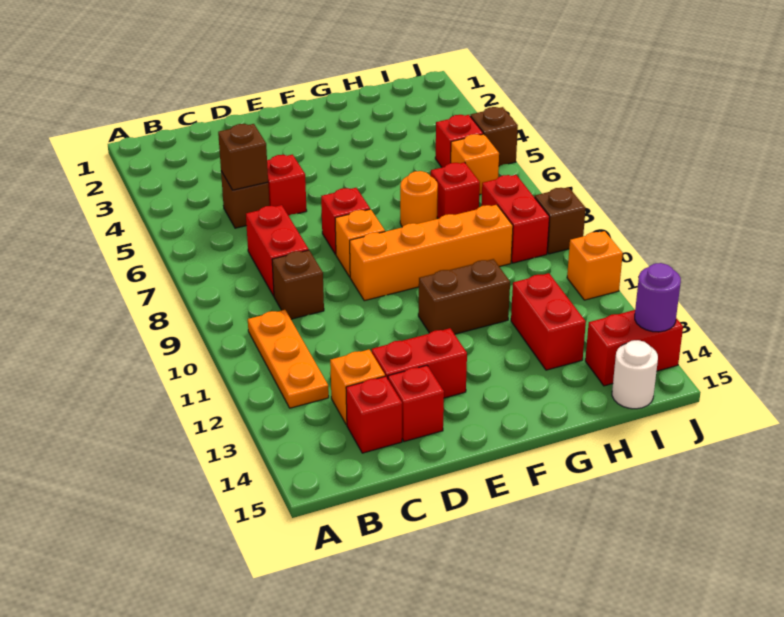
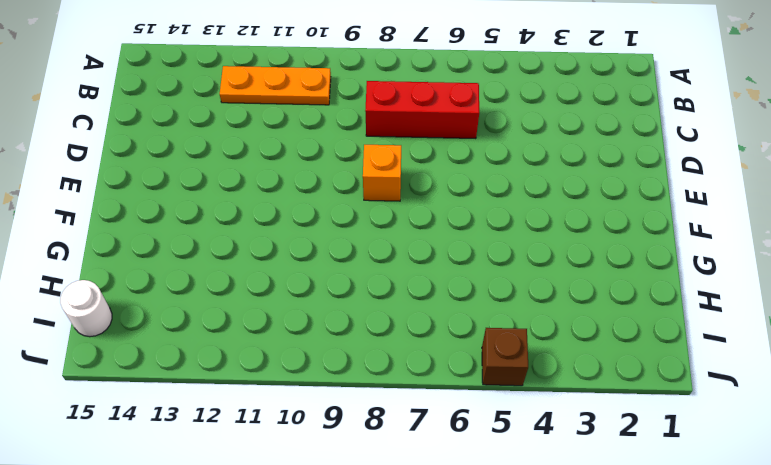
red 1x3 brick [365,81,479,139] -> red 1x2 brick [246,205,309,296]
none -> brown 1x1 brick [221,171,269,228]
none -> brown 1x1 brick [272,250,324,319]
none -> orange 1x1 brick [330,349,385,425]

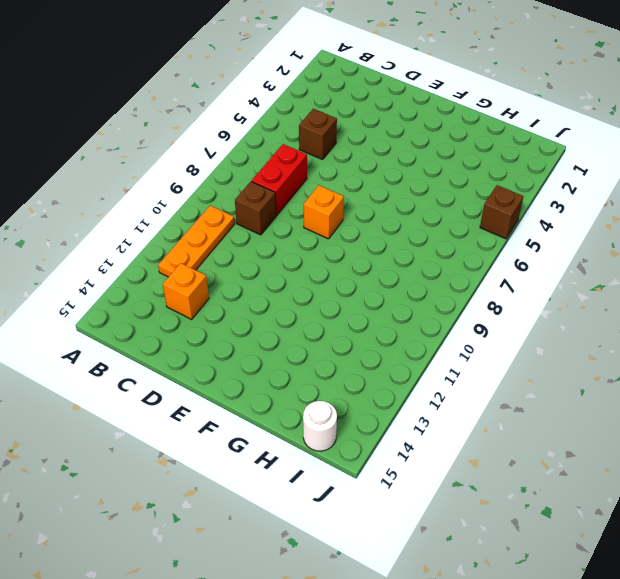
none -> red 1x1 brick [346,376,402,453]
none -> red 1x1 brick [267,155,307,216]
none -> red 1x2 brick [372,328,467,398]

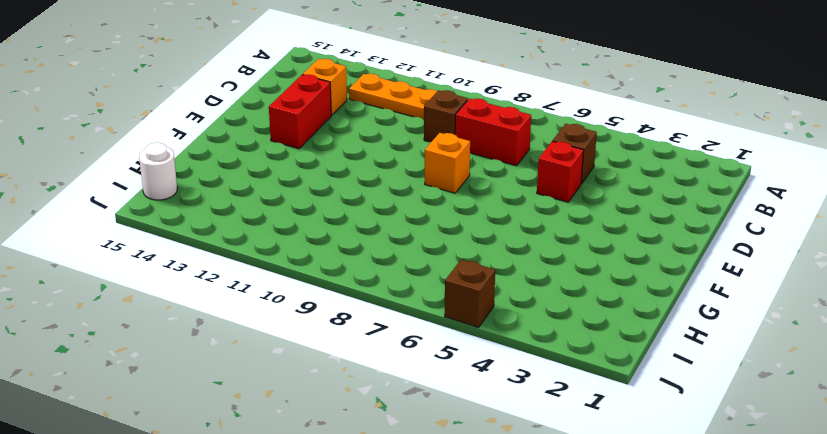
none -> red 1x1 brick [346,376,402,453]
none -> red 1x1 brick [388,365,444,442]
none -> red 1x1 brick [321,188,370,254]

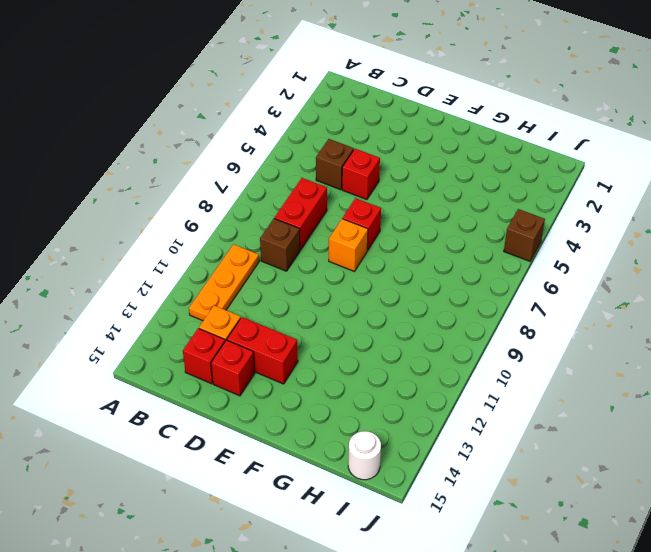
none -> orange 1x4 brick [350,205,513,301]
none -> brown 1x2 brick [418,259,510,334]
none -> orange 1x1 round brick [400,171,438,227]

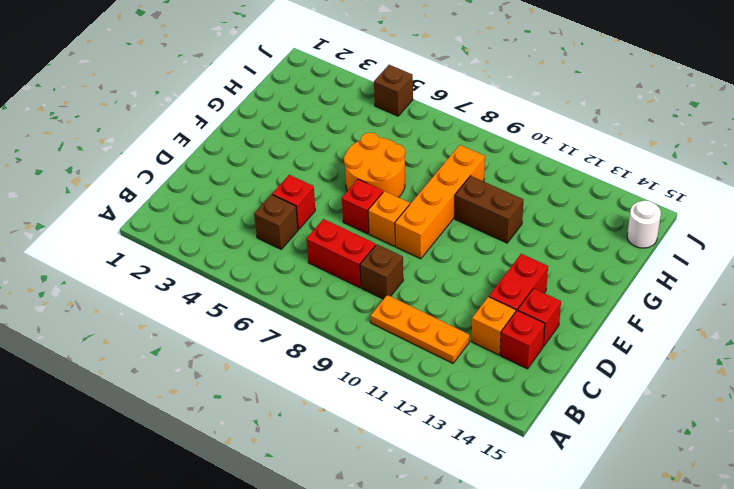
orange 2x2 round brick [344,133,405,197] -> orange 1x1 round brick [400,171,438,227]
brown 1x2 brick [455,176,523,243] -> brown 1x2 brick turned to [418,259,510,334]
none -> red 1x1 brick [431,162,480,219]
none -> red 1x2 brick [511,273,586,370]
none -> red 1x1 brick [435,115,483,167]

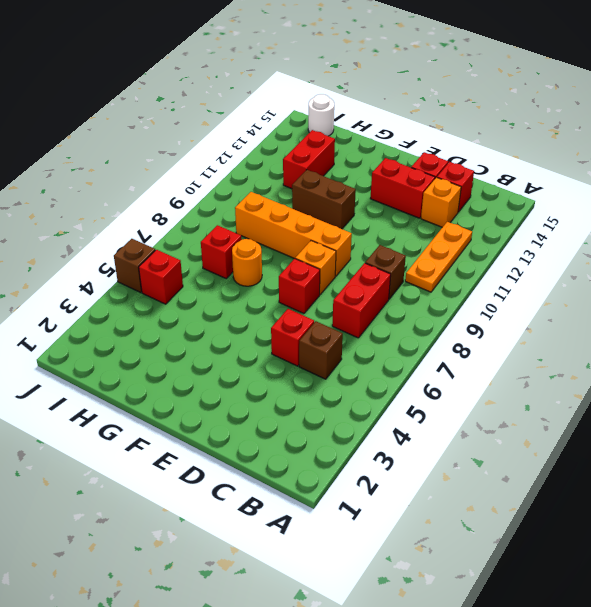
none -> orange 1x1 brick [451,134,499,195]
none -> red 1x2 brick [481,175,549,263]
none -> red 1x2 brick [585,310,683,386]

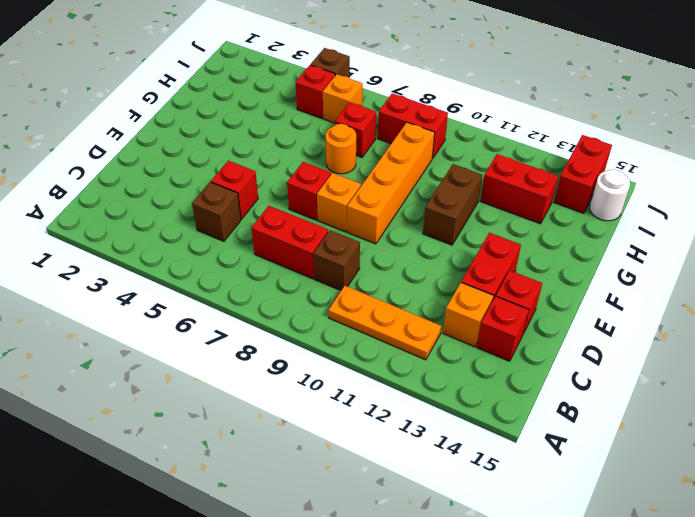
none -> brown 1x1 brick [535,187,586,254]
none -> orange 1x1 brick [567,231,623,300]
none -> brown 1x1 brick [218,124,268,190]

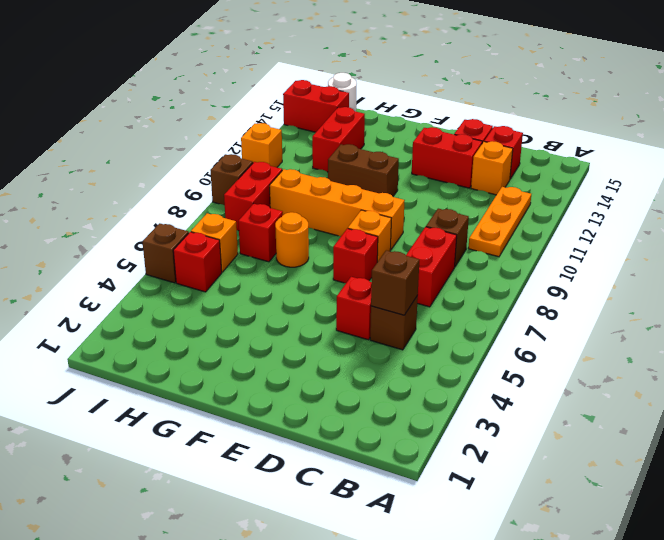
none -> purple 1x1 round brick [635,263,681,332]

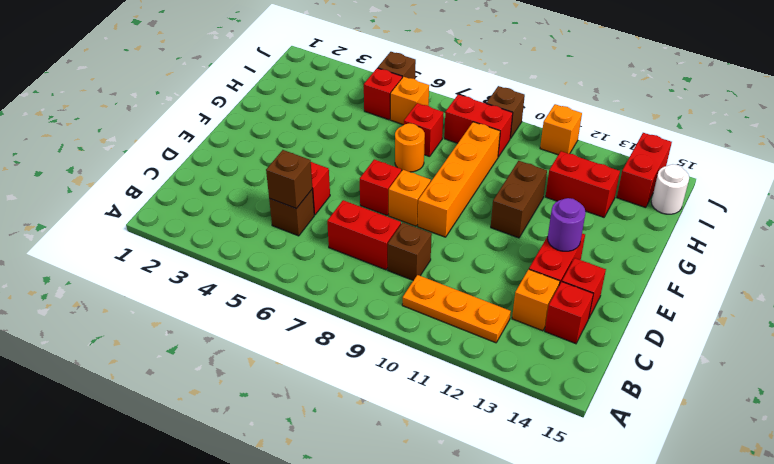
purple 1x1 round brick [548,198,586,251] -> purple 1x1 round brick moved to [635,263,681,332]

